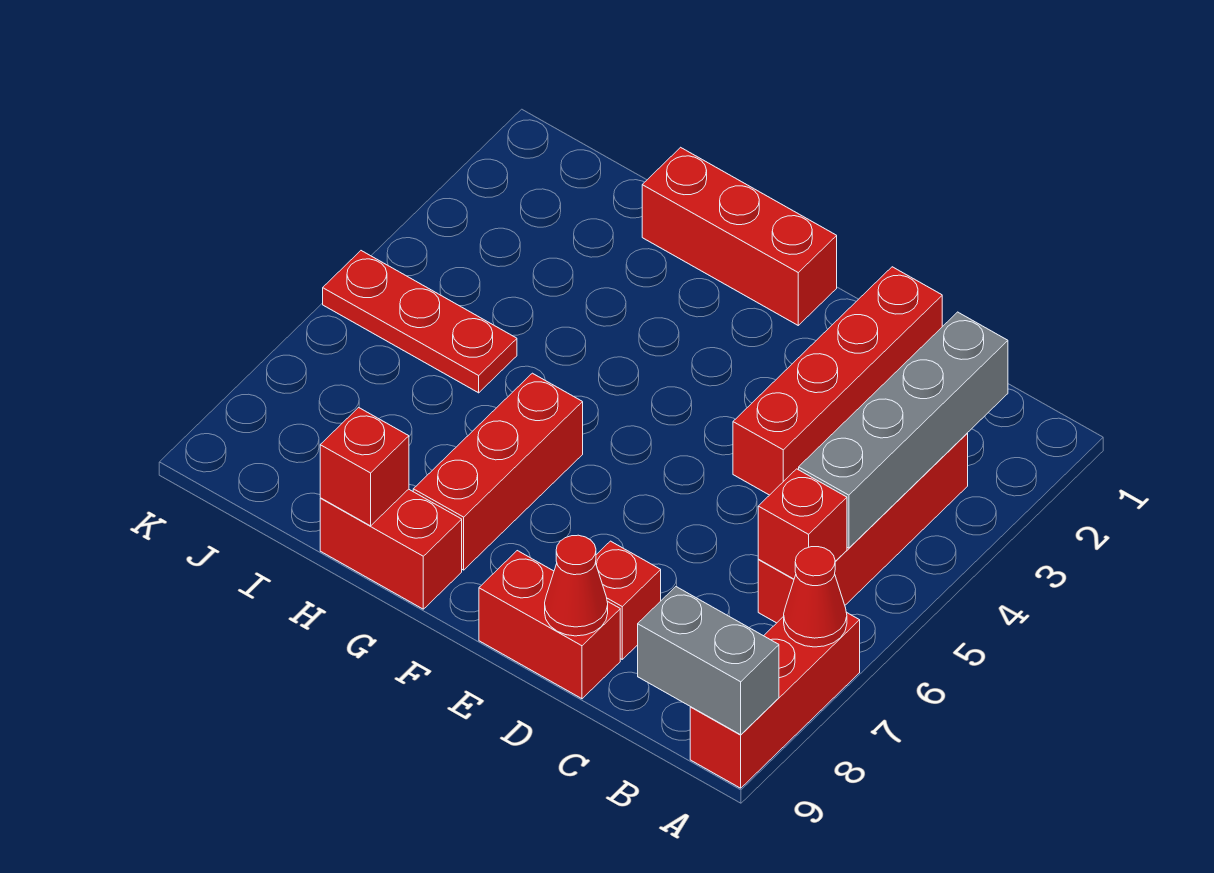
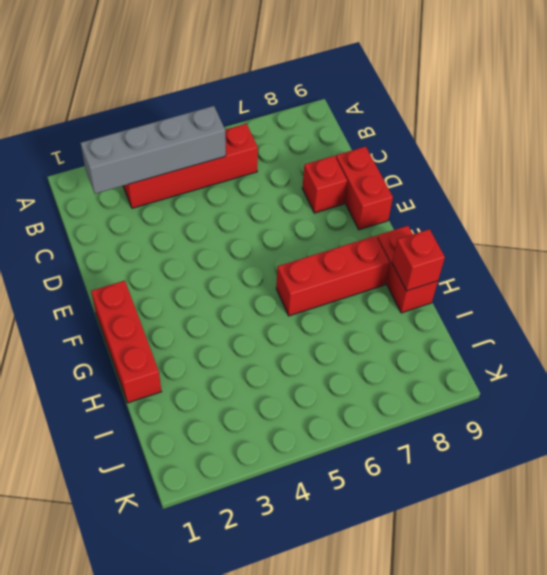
none -> red 1x3 brick [690,612,860,788]
none -> red 1x4 brick [733,267,942,495]
none -> red 1x3 plate [323,251,517,393]

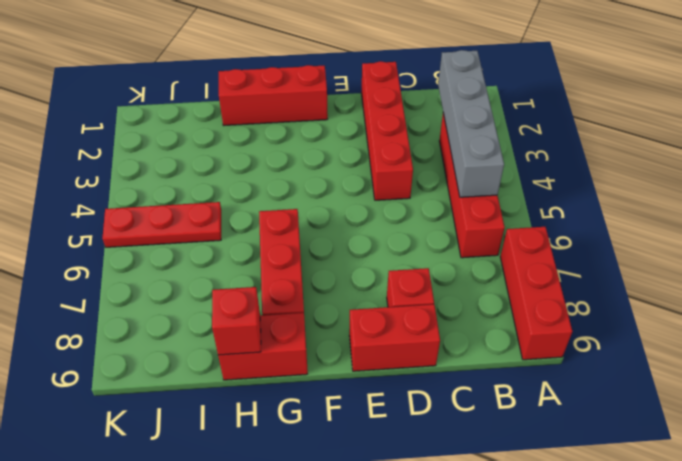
none -> red 1x1 cone [784,547,847,647]
none -> grey 1x2 brick [638,587,779,735]
none -> red 1x1 brick [758,469,847,579]

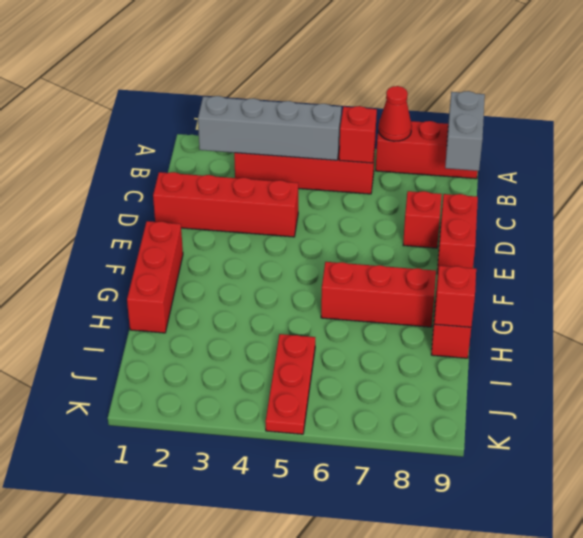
none -> red 1x1 cone [545,535,608,636]

